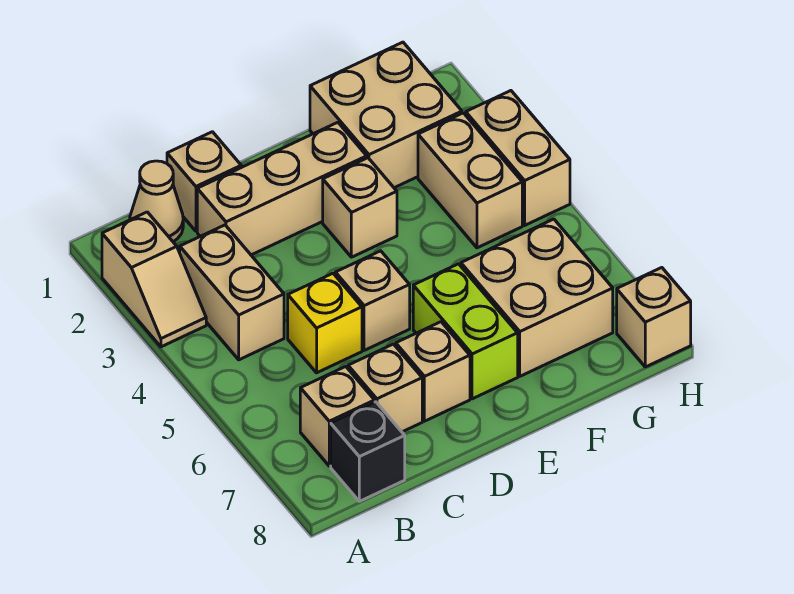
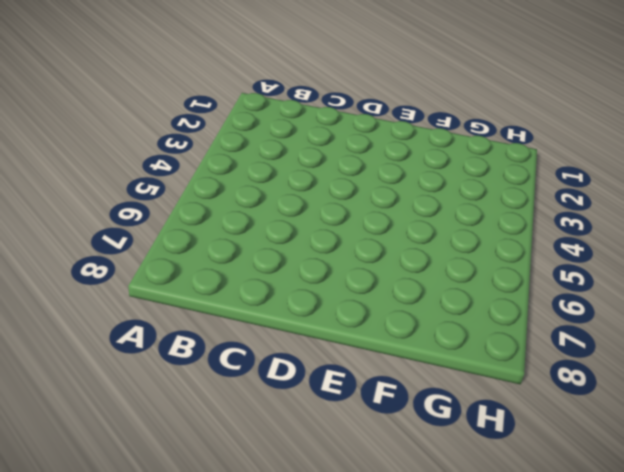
none -> tan 1x2 slope [102,212,206,347]
none -> tan 1x1 cone [130,161,183,242]
none -> tan 1x2 brick [180,225,284,360]

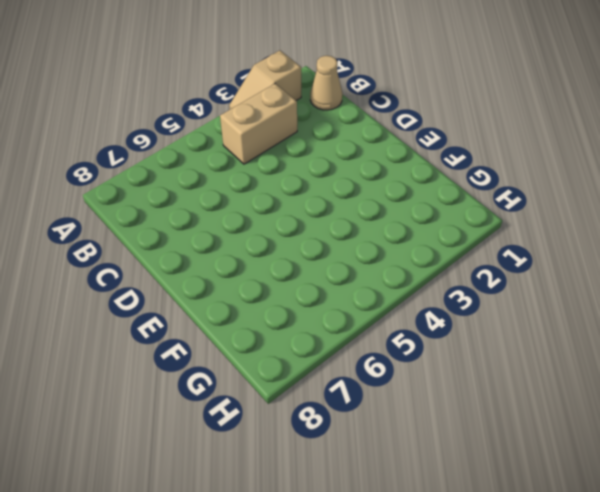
none -> tan 1x1 brick [300,367,375,466]
none -> black 1x1 brick [331,402,405,501]
none -> tan 1x1 brick [167,132,241,231]

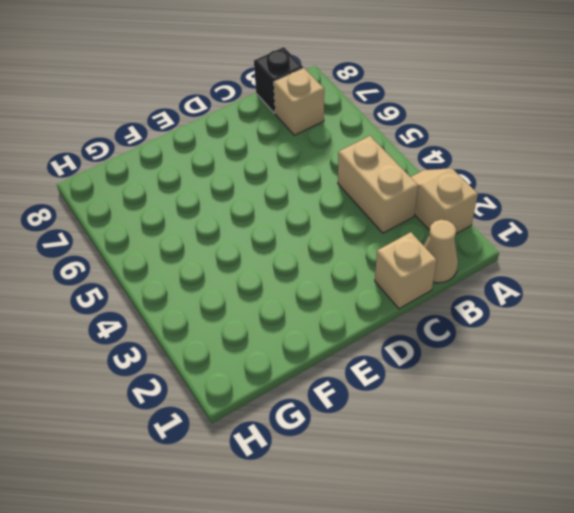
none -> tan 1x3 brick [197,122,367,255]
none -> yellow 1x1 brick [288,273,362,373]
none -> tan 1x1 brick [348,344,422,432]

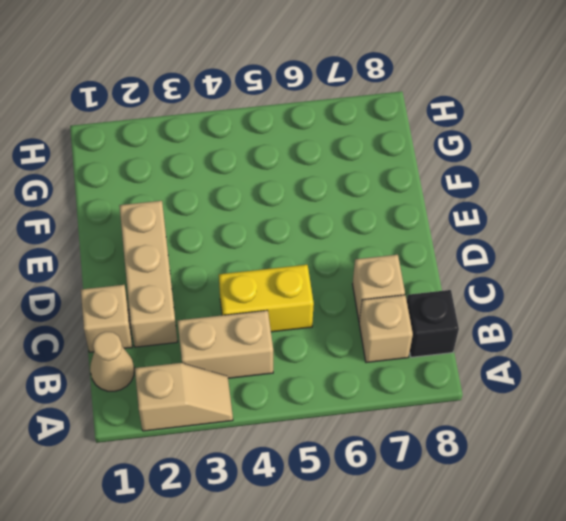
yellow 1x2 brick [219,265,314,332] -> yellow 1x1 brick [288,273,362,373]
none -> tan 1x1 brick [335,251,410,350]
none -> tan 1x1 brick [396,322,470,421]
none -> tan 1x1 brick [323,158,397,257]

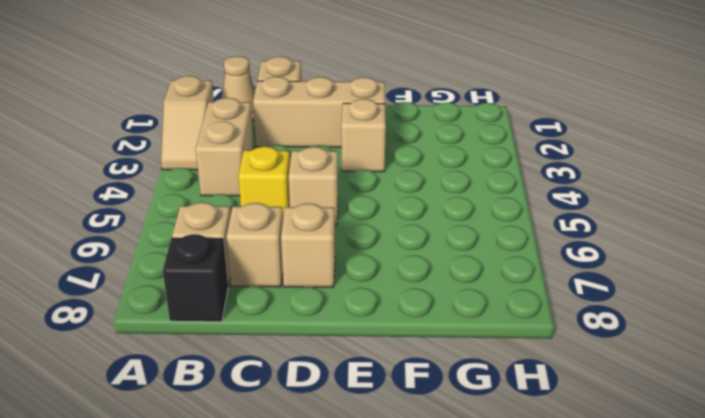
none -> lime 1x2 brick [413,264,518,399]
none -> tan 2x2 brick [310,42,462,188]
none -> tan 2x2 brick [461,219,613,376]

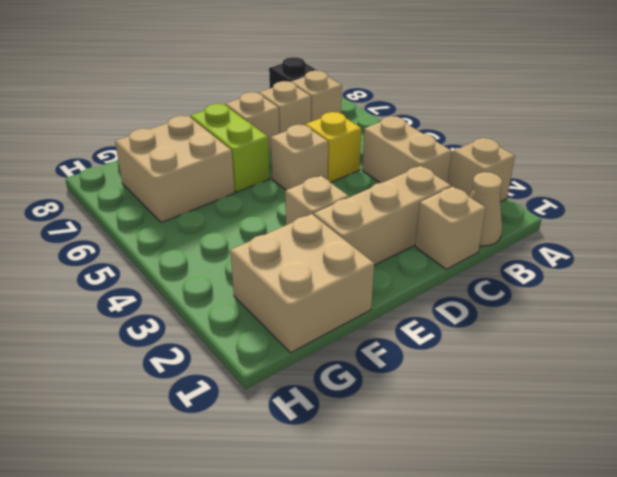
none -> tan 1x2 brick [418,113,522,248]
none -> tan 1x2 brick [466,91,570,225]
none -> tan 1x1 brick [617,268,691,367]

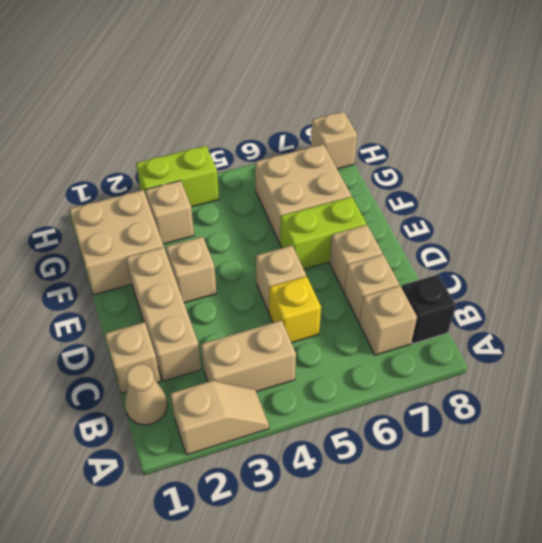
tan 1x1 brick [145,181,194,244] -> tan 1x2 brick [418,113,522,248]
lime 1x2 brick [136,146,219,207] -> tan 1x2 brick [466,91,570,225]

